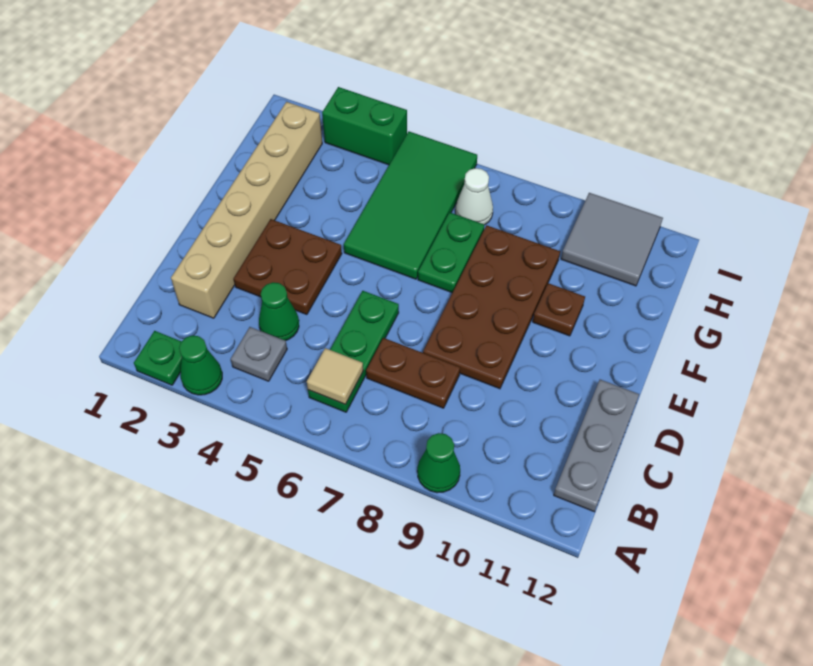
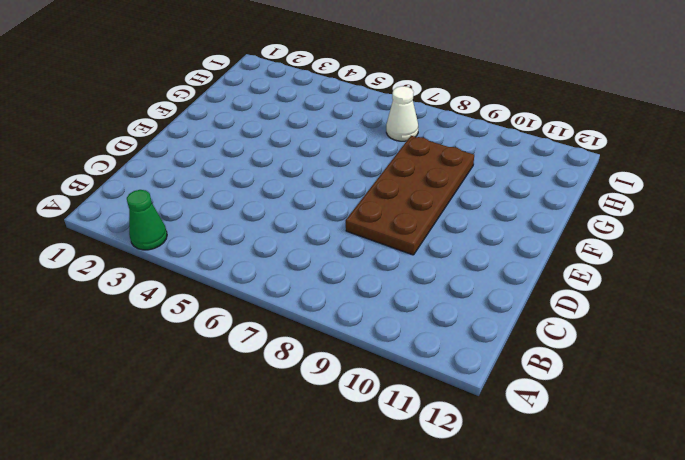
none -> green 1x1 plate [134,331,182,385]
none -> green 1x1 cone [417,433,460,493]
none -> grey 1x1 plate [231,327,287,381]

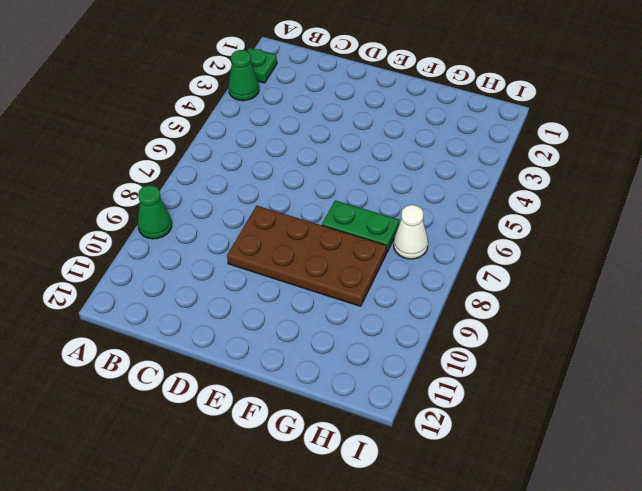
none -> grey 1x1 plate [231,327,287,381]
none -> green 1x3 plate [308,291,399,412]
none -> grey 1x3 plate [554,380,639,512]

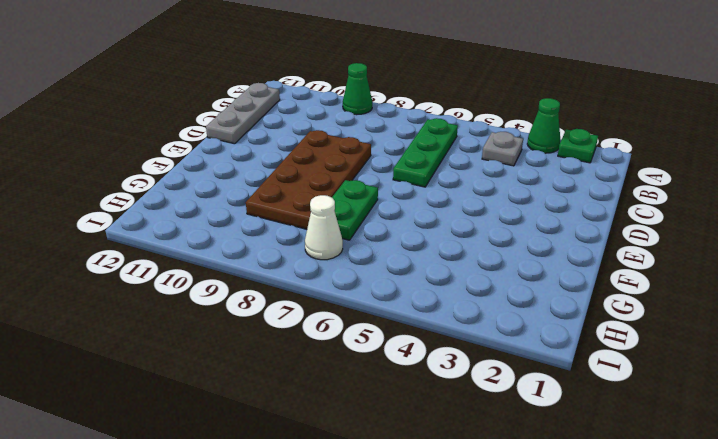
none -> tan 1x6 brick [171,102,322,318]
none -> green 1x1 cone [259,282,299,341]
none -> brown 1x2 plate [366,338,460,408]

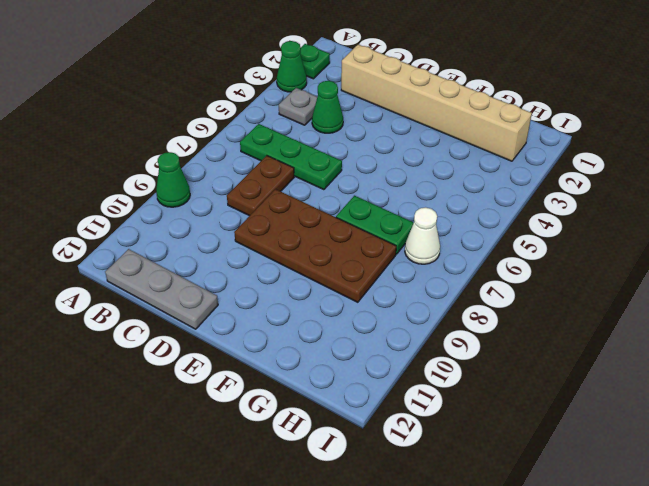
none -> brown 2x2 plate [234,219,342,315]
none -> green 2x4 tile [344,131,477,279]
none -> brown 1x1 plate [533,283,585,336]

